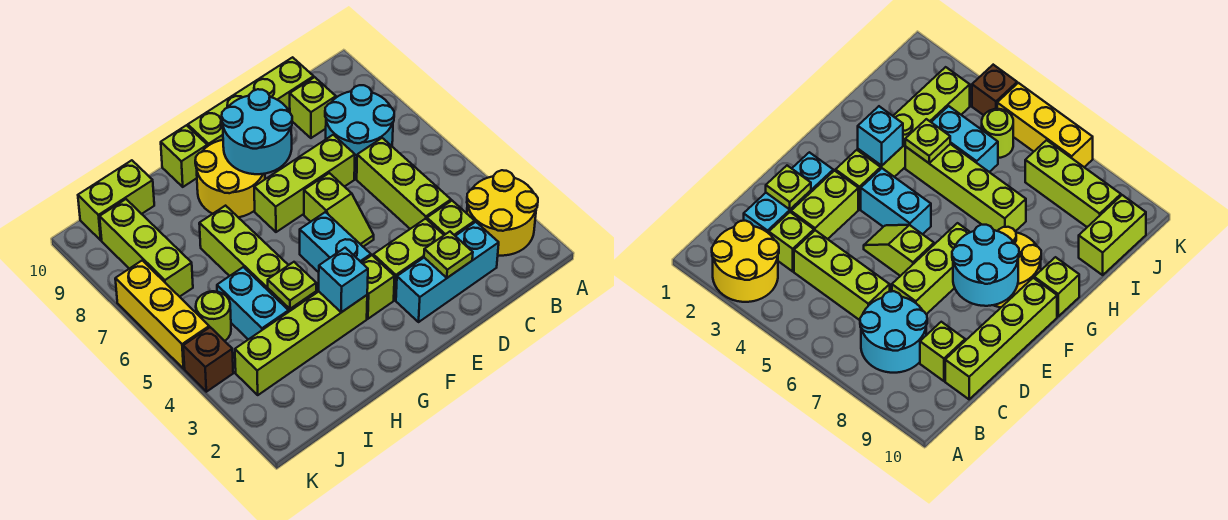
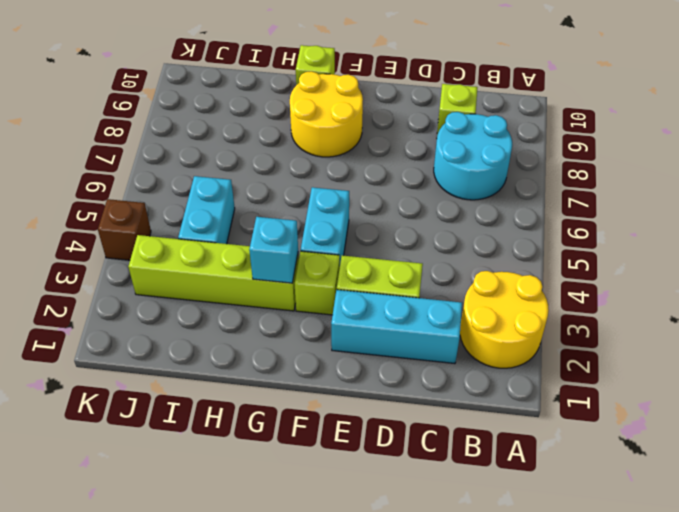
none -> lime 1x1 brick [427,201,475,236]
none -> lime 1x3 brick [357,138,451,229]
none -> lime 1x4 brick [188,57,314,146]

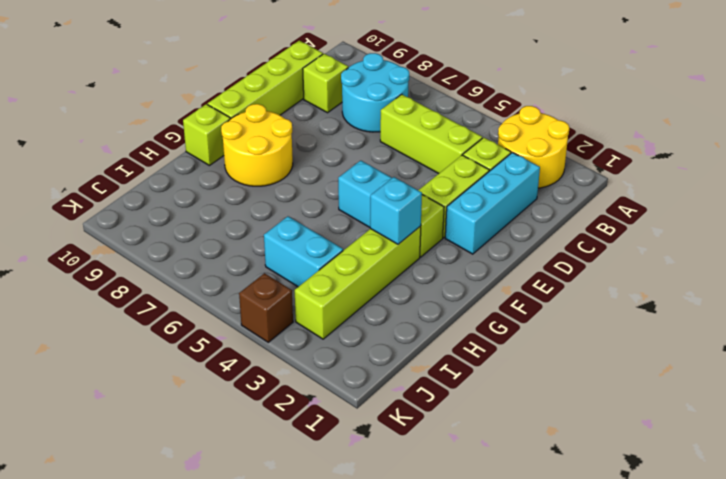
none -> lime 1x3 brick [254,135,355,232]
none -> lime 1x2 slope [304,173,374,247]
none -> lime 1x4 brick [199,206,316,311]

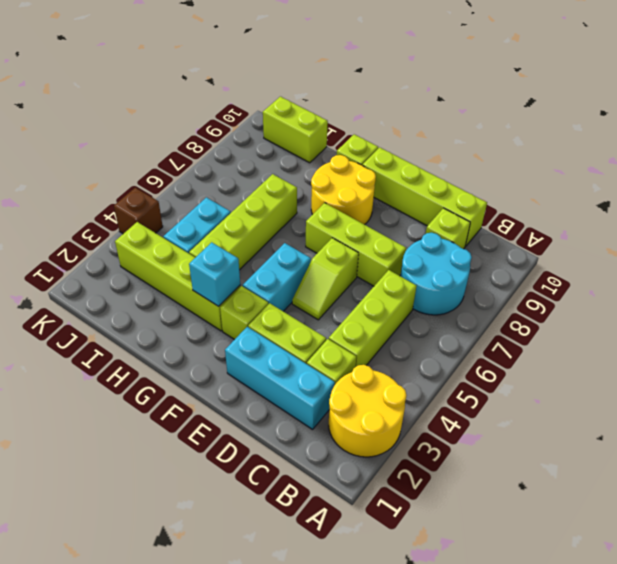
none -> lime 1x1 round brick [196,291,231,341]
none -> lime 1x3 brick [100,199,193,297]
none -> yellow 1x3 brick [115,260,209,369]

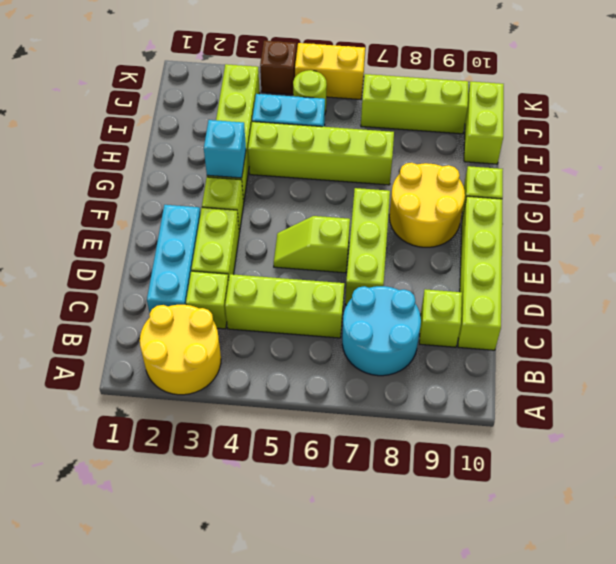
yellow 1x2 brick [295,43,365,99] -> yellow 1x3 brick [115,260,209,369]
none -> cyan 1x2 brick [300,212,371,272]
none -> lime 1x1 plate [424,232,473,278]
none -> cyan 2x2 round brick [222,89,292,174]

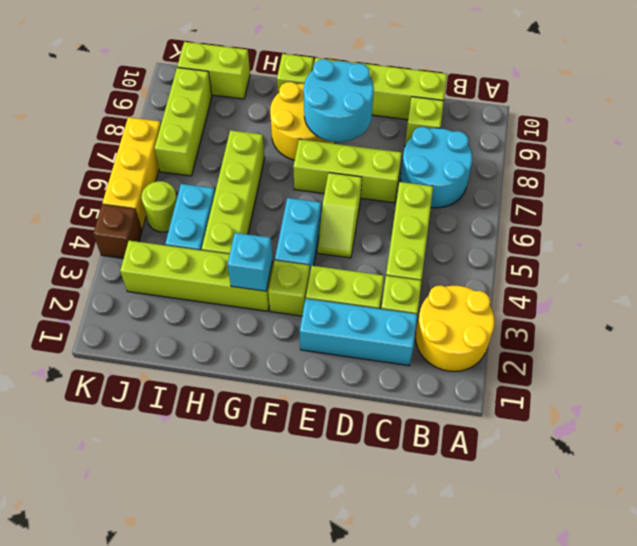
none -> lime 1x1 plate [424,232,473,278]
none -> lime 1x1 plate [268,262,316,309]

